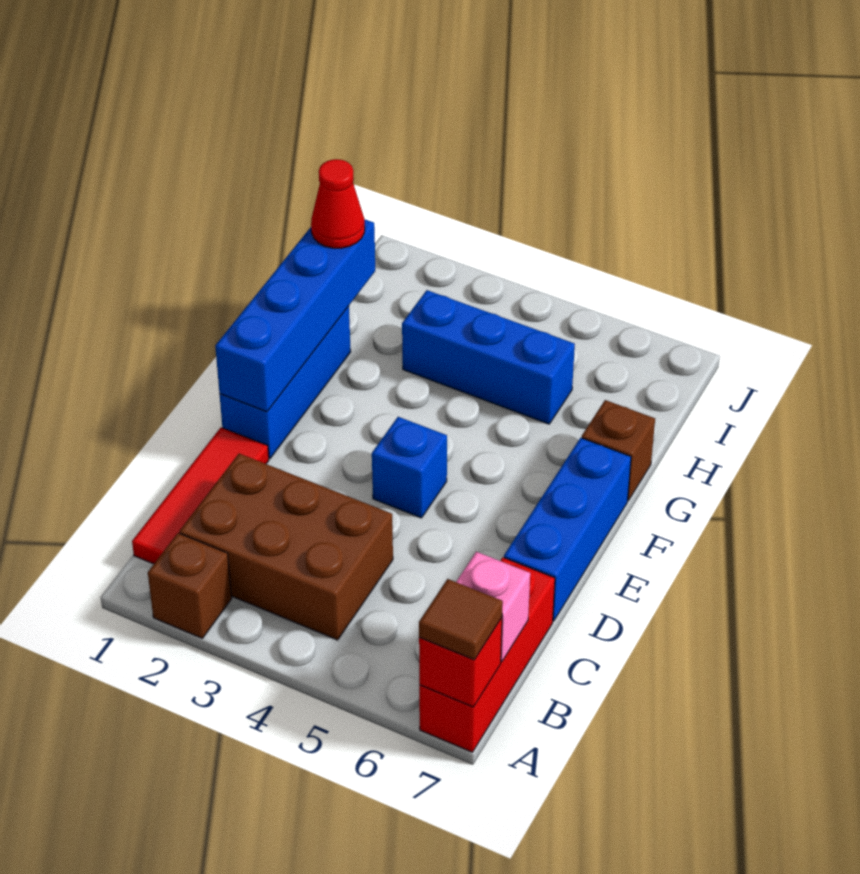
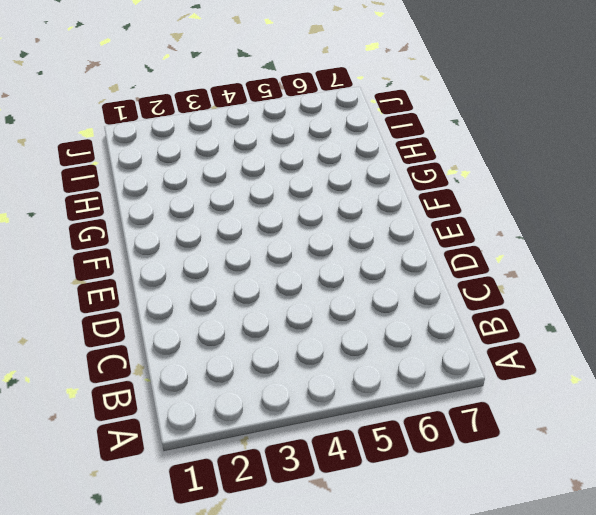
none -> brown 1x1 brick [148,533,232,638]
none -> red 1x3 brick [419,557,555,752]
none -> red 1x3 tile [132,427,269,564]

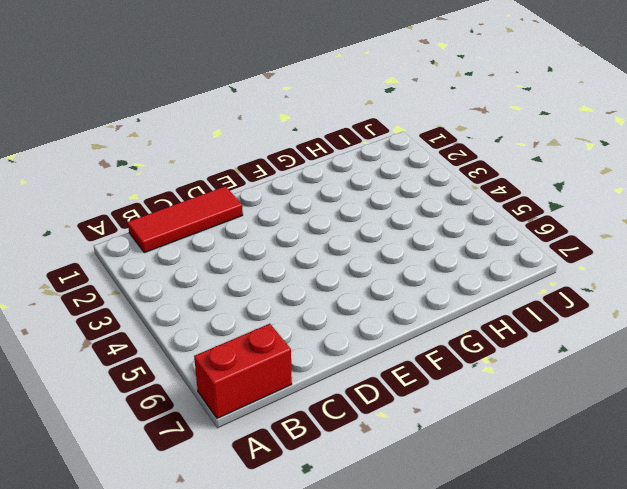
red 1x2 brick [194,324,292,418] -> red 1x3 brick [419,557,555,752]
none -> brown 1x1 brick [148,533,232,638]
none -> brown 2x3 brick [179,454,393,640]
none -> blue 1x3 brick [504,438,631,621]

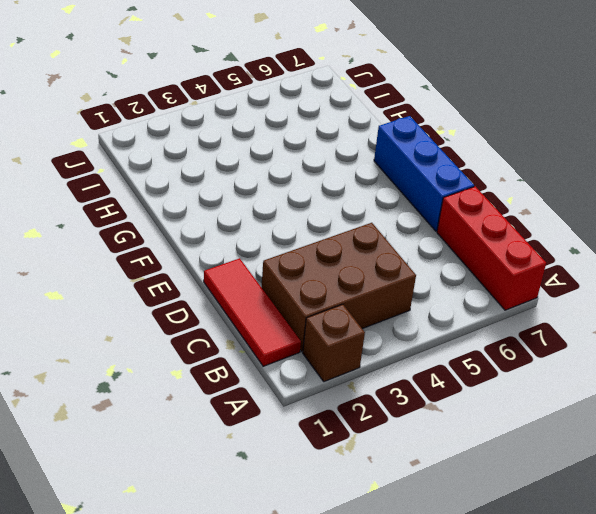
none -> blue 1x3 brick [220,306,351,458]
none -> blue 1x1 brick [372,417,447,518]
none -> brown 1x1 brick [582,400,655,501]

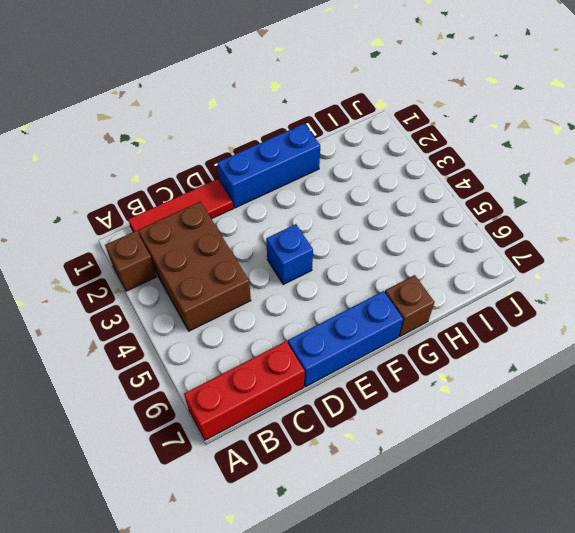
none -> blue 1x3 brick [402,290,575,424]
none -> red 1x1 brick [419,618,502,707]
none -> pink 1x1 brick [456,552,530,662]

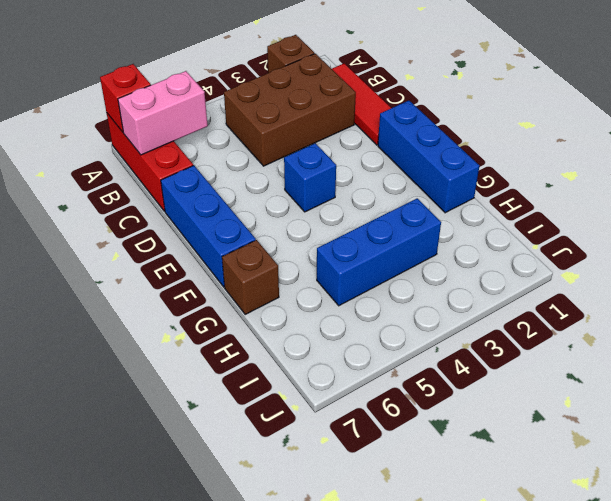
pink 1x2 brick [118,71,208,155] -> pink 1x1 brick [456,552,530,662]
none -> blue 1x4 brick [215,219,375,412]
none -> brown 1x1 tile [419,579,503,660]
none -> red 1x1 cone [311,159,365,248]

